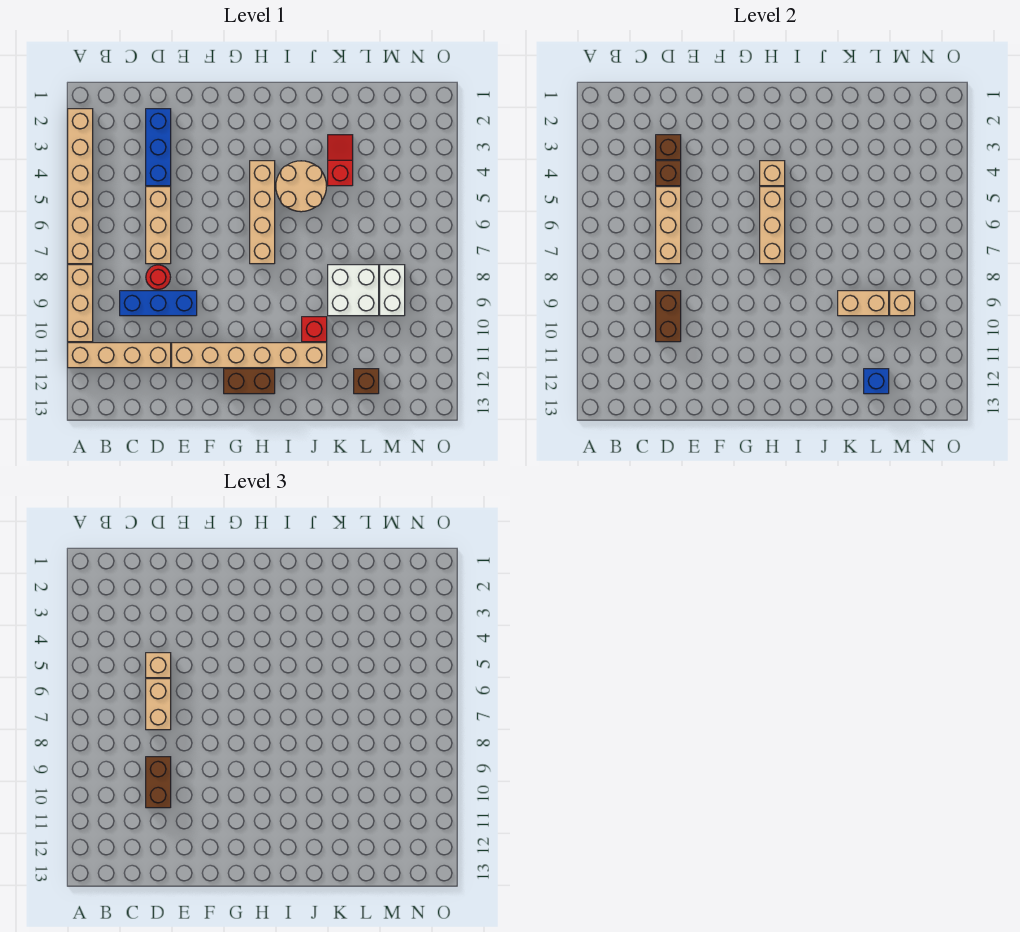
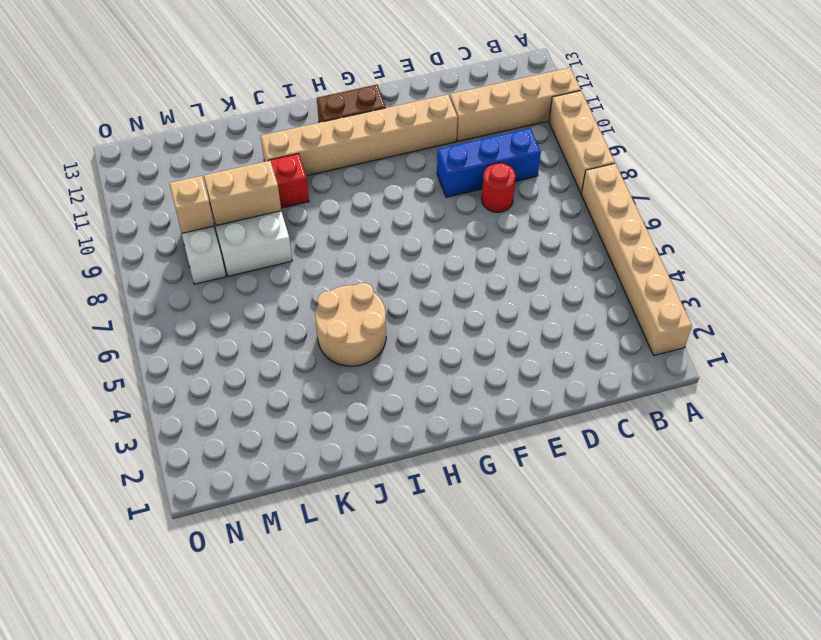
none -> blue 1x3 brick [146,109,171,186]
none -> tan 1x3 brick [146,187,171,264]
none -> tan 1x4 brick [250,161,275,264]

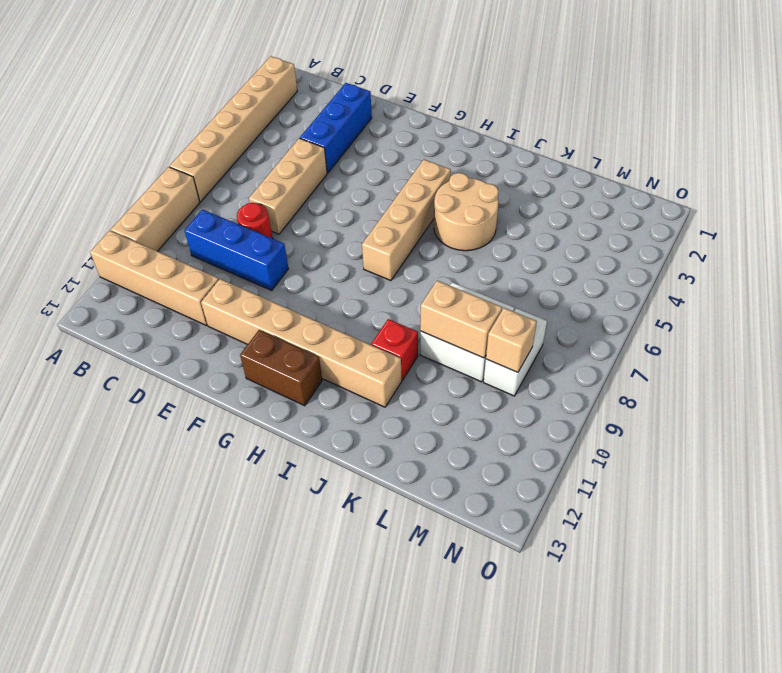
none -> red 1x2 slope [328,135,353,186]
none -> brown 1x1 brick [354,369,379,394]
none -> brown 1x1 brick [656,135,681,160]

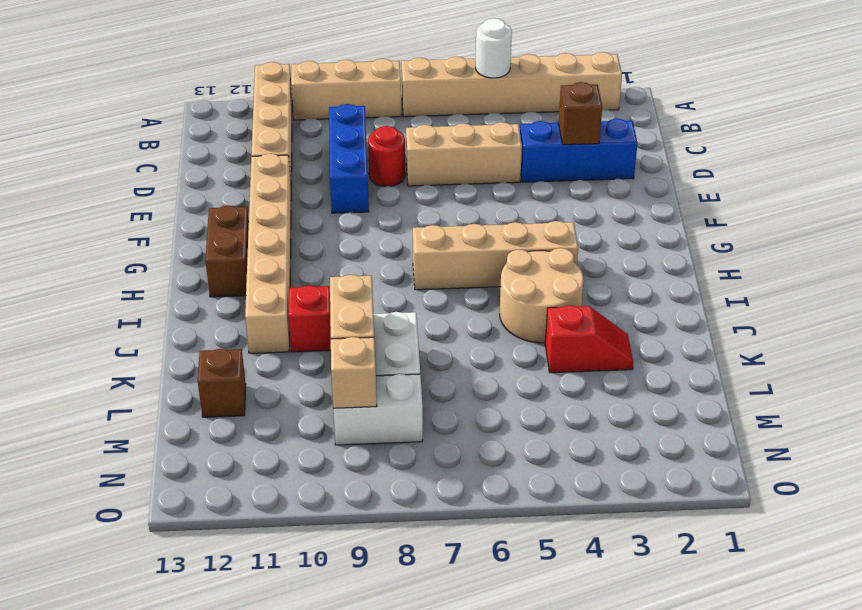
white 1x1 round brick [476,18,512,78] -> none
none -> brown 1x1 brick [656,161,681,186]
none -> tan 1x3 brick [656,187,681,264]
none -> brown 1x2 brick [656,291,681,342]

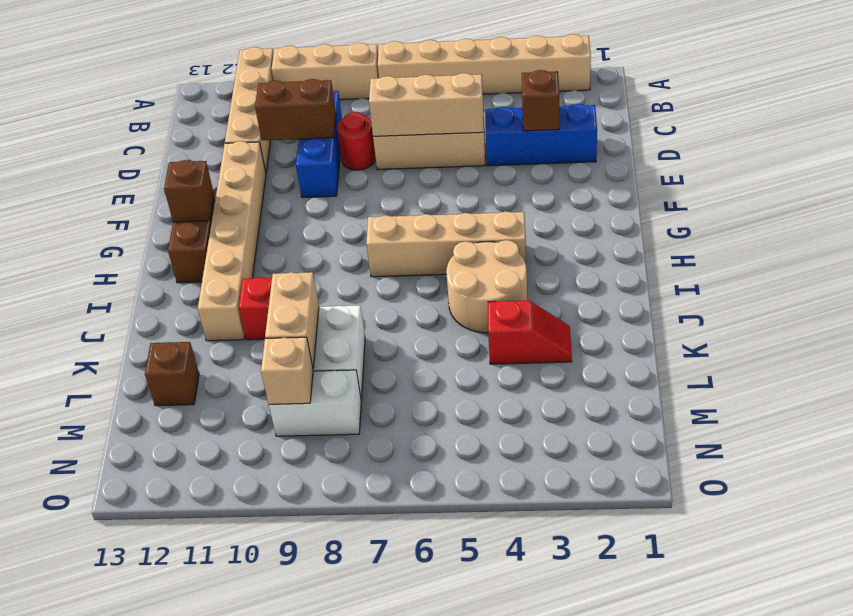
brown 1x1 brick [164,160,214,222] -> brown 1x1 brick moved to [656,161,681,186]
none -> tan 1x1 brick [760,161,785,186]
none -> tan 1x3 brick [760,187,785,264]
none -> blue 1x1 brick [864,369,889,394]

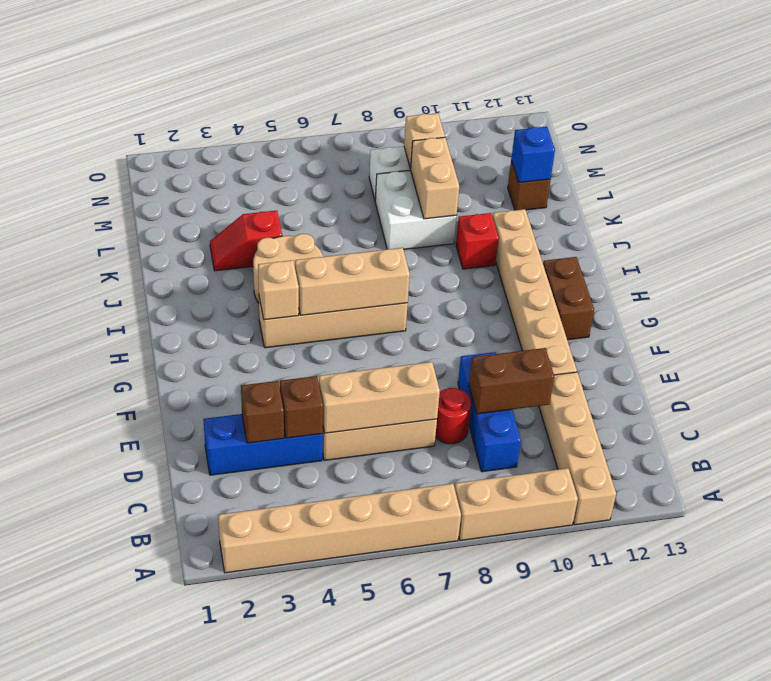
none -> tan 1x1 brick [146,653,171,678]
none -> tan 1x2 brick [146,679,171,730]
none -> brown 1x2 brick [146,757,171,808]

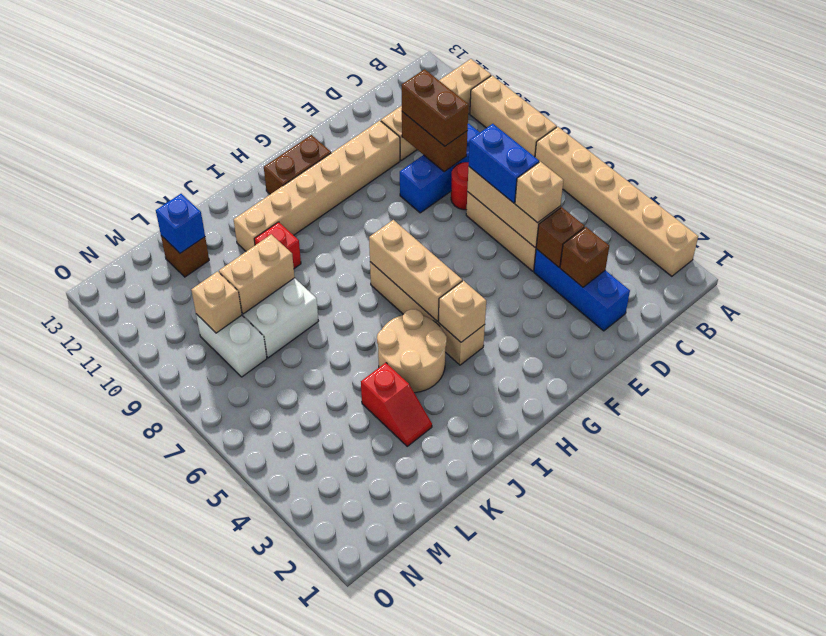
blue 1x2 brick [469,124,539,203] -> tan 1x2 brick [146,679,171,730]

